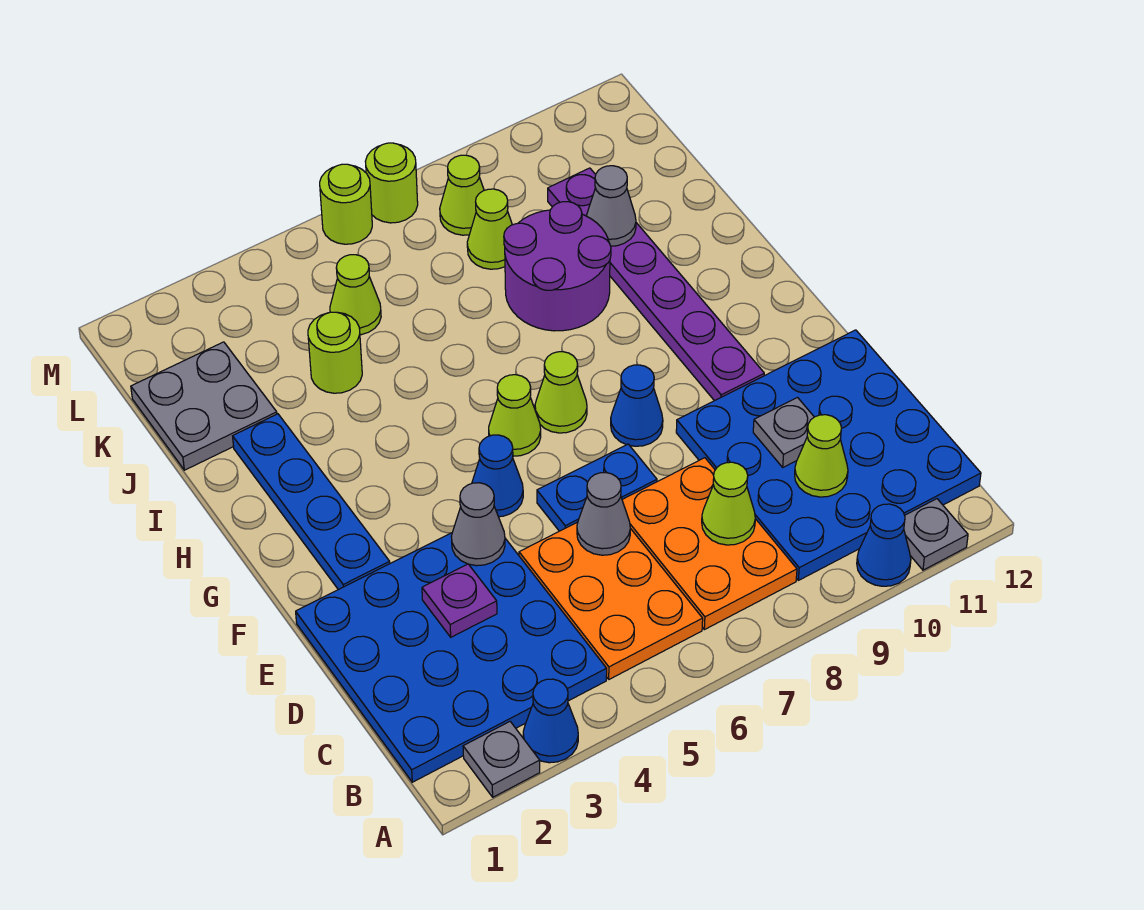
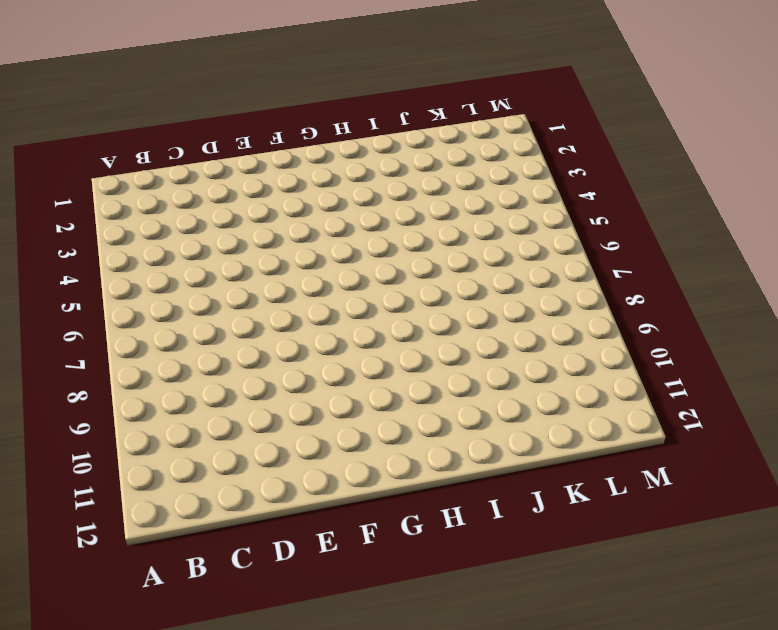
none -> grey 1x1 plate [463,722,540,797]
none -> blue 1x1 cone [523,679,578,763]
none -> blue 1x1 cone [857,504,911,586]
none -> grey 1x1 plate [904,499,968,570]

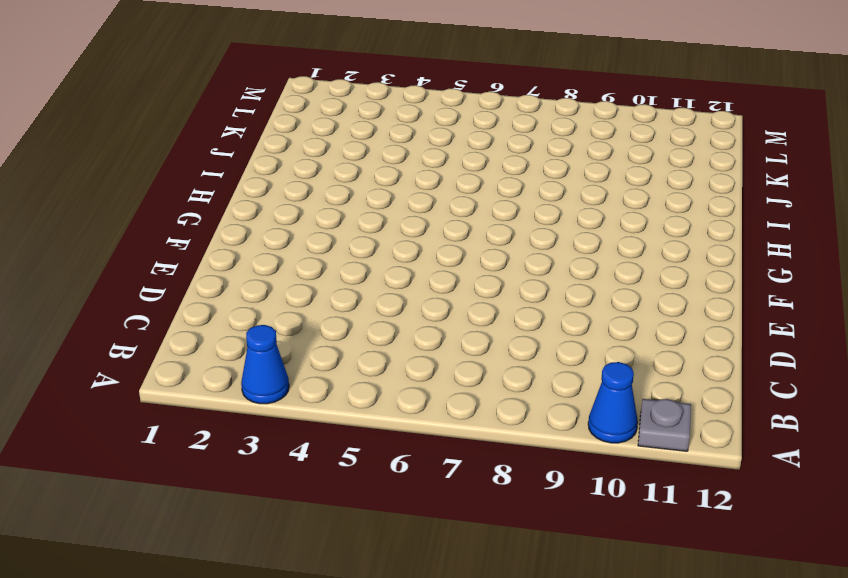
none -> grey 1x1 plate [463,722,540,797]
none -> blue 4x4 plate [296,533,607,782]
none -> orange 2x3 plate [519,522,703,679]
none -> orange 2x3 plate [622,458,797,630]

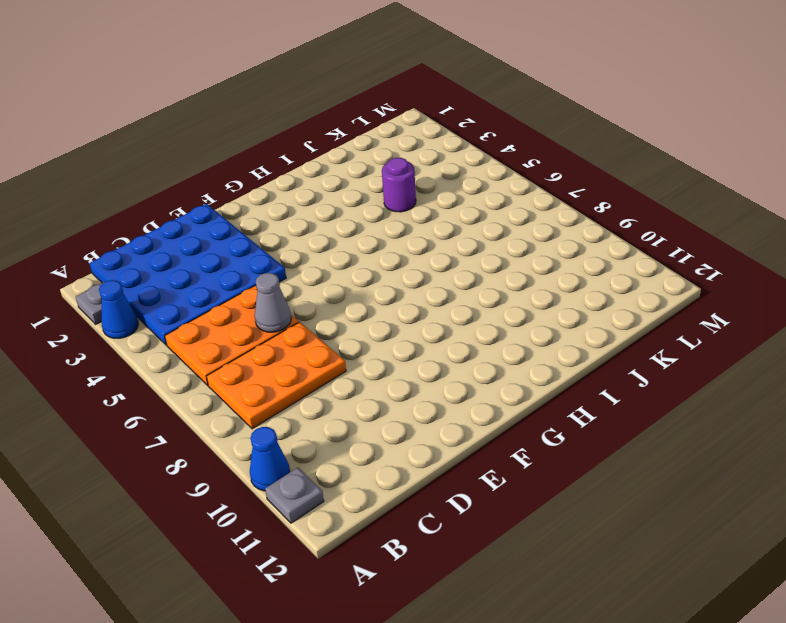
purple 1x1 round brick [382,158,416,212] -> lime 1x1 round brick [308,312,362,393]
none -> blue 4x4 plate [676,330,981,580]
none -> blue 1x2 plate [537,444,657,531]
none -> blue 1x4 plate [233,414,390,590]
none -> blue 1x1 cone [472,435,523,517]

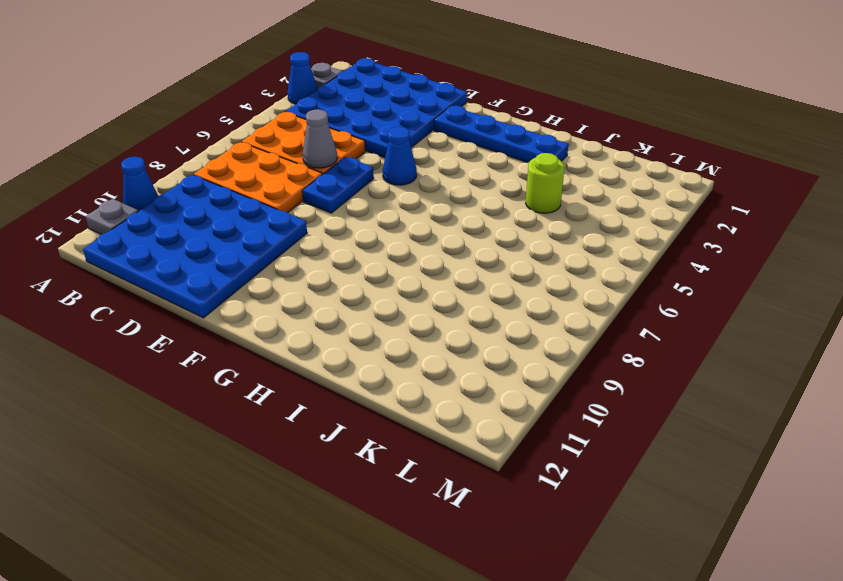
none -> blue 1x1 cone [611,365,663,446]
none -> purple 1x6 plate [548,168,764,401]
none -> lime 1x1 cone [489,375,541,456]
none -> lime 1x1 cone [535,352,587,433]

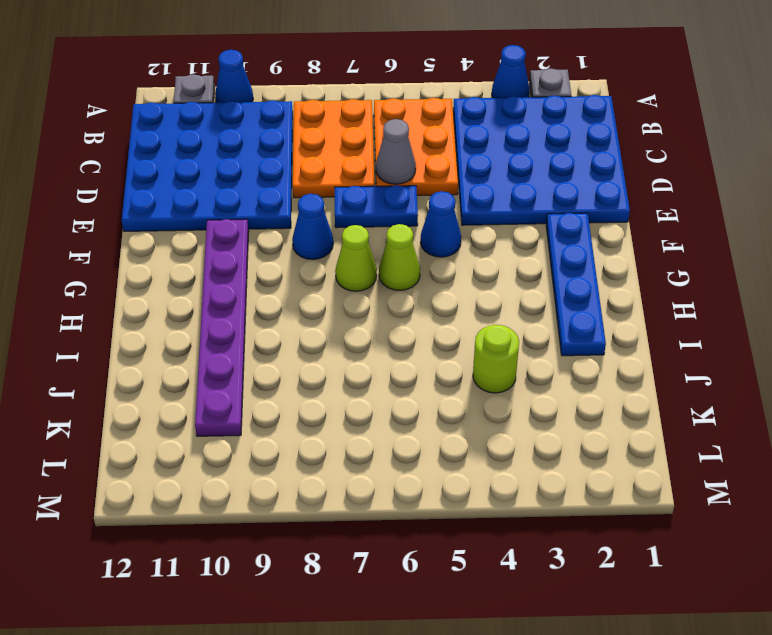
none -> purple 2x2 round brick [504,202,611,331]
none -> grey 2x2 plate [131,342,277,470]
none -> lime 1x1 cone [330,255,381,335]
none -> lime 1x1 cone [467,189,512,269]

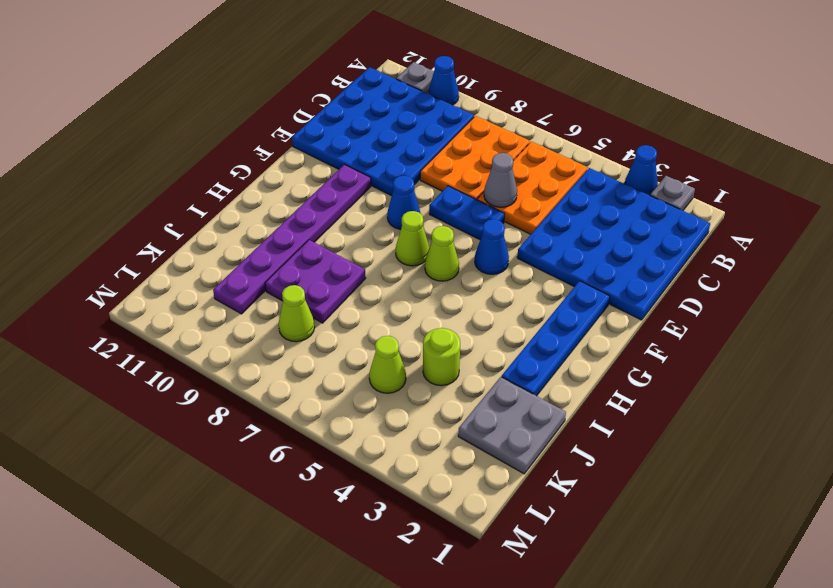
purple 2x2 plate [265,240,366,323] -> purple 2x2 round brick [504,202,611,331]
none -> lime 1x1 cone [440,155,484,235]
none -> lime 1x1 round brick [320,164,372,244]
none -> lime 1x1 round brick [365,143,418,223]
none -> lime 1x1 cone [702,462,755,545]

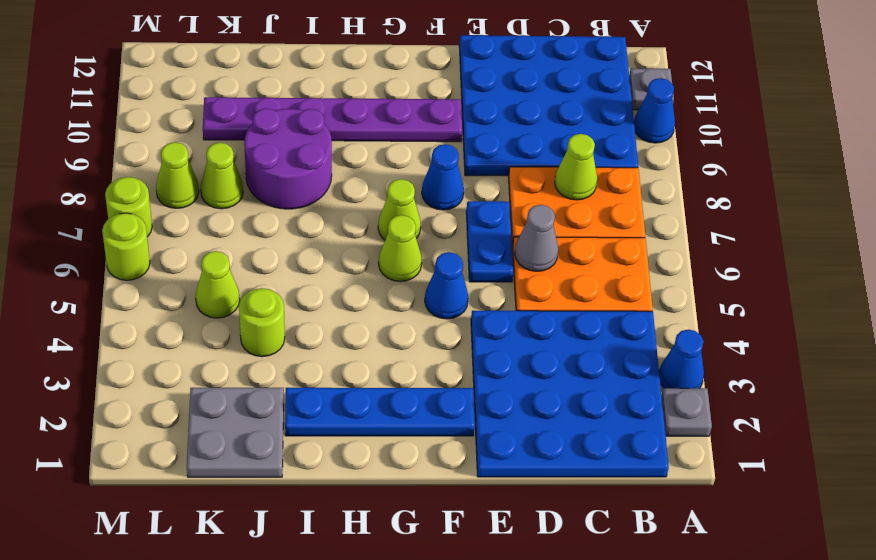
none -> lime 1x1 cone [795,415,848,497]
none -> purple 1x1 plate [422,564,497,637]
none -> grey 1x1 plate [753,398,814,467]
none -> grey 1x1 cone [451,483,505,566]

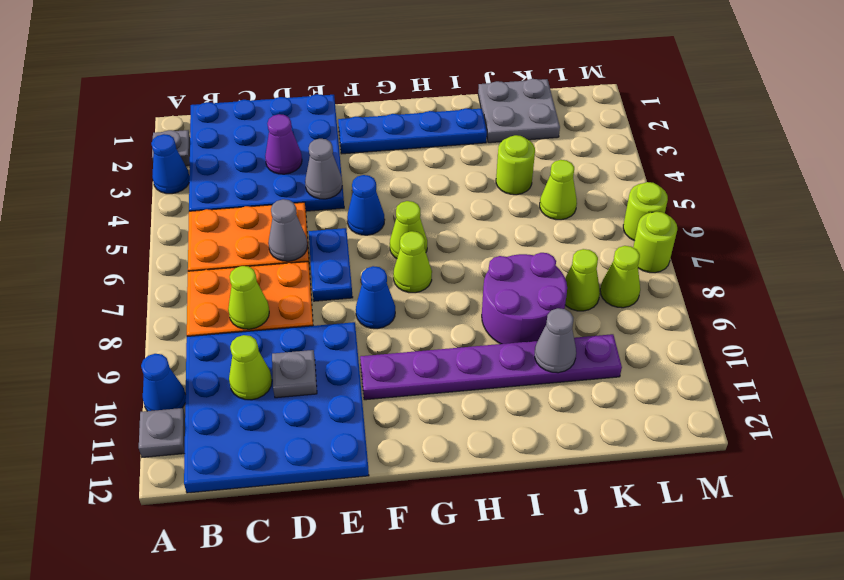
purple 1x1 cone [265,114,302,174] -> purple 1x1 plate [422,564,497,637]

